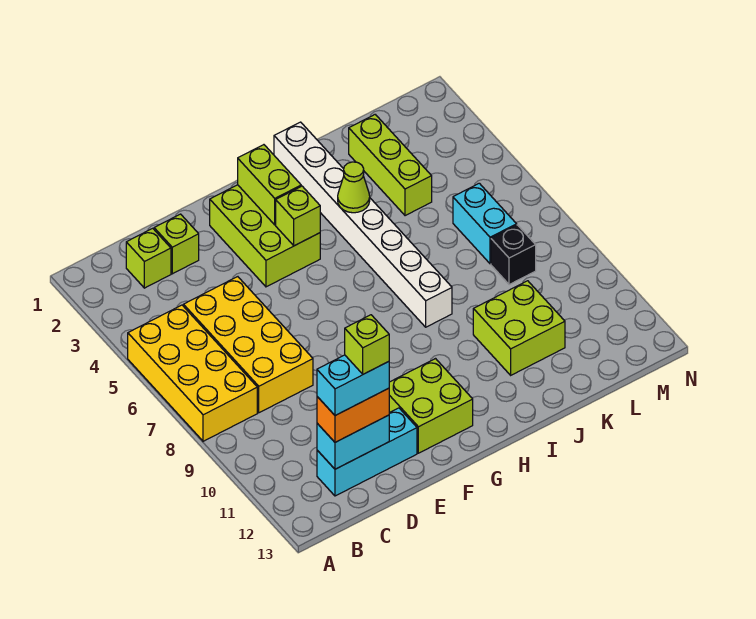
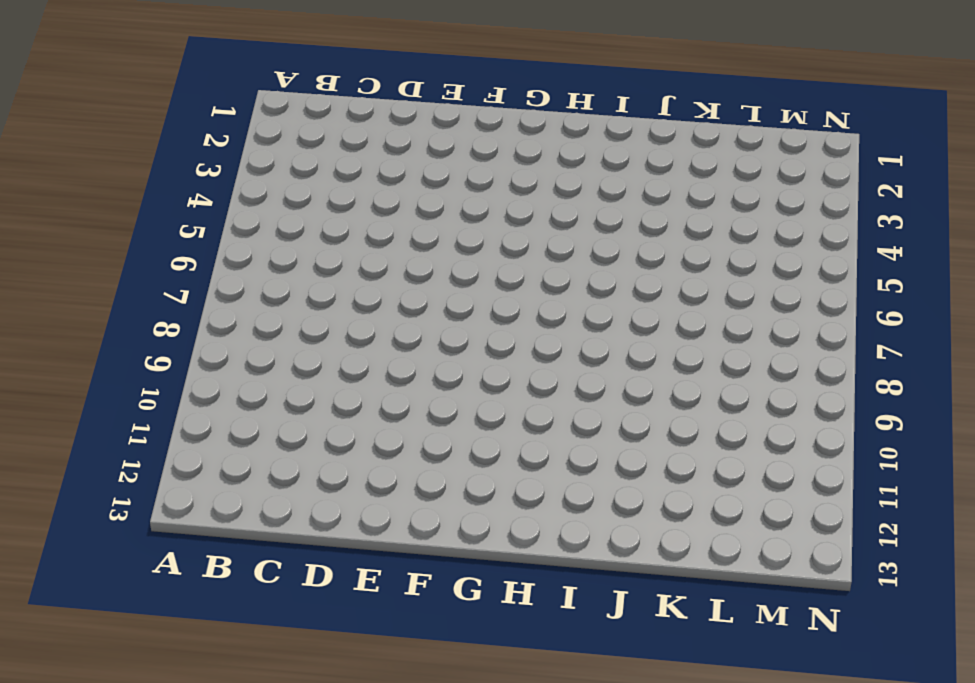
none -> yellow 2x4 brick [128,305,257,441]
none -> lime 1x1 brick [126,228,171,288]
none -> yellow 2x4 brick [183,277,313,413]

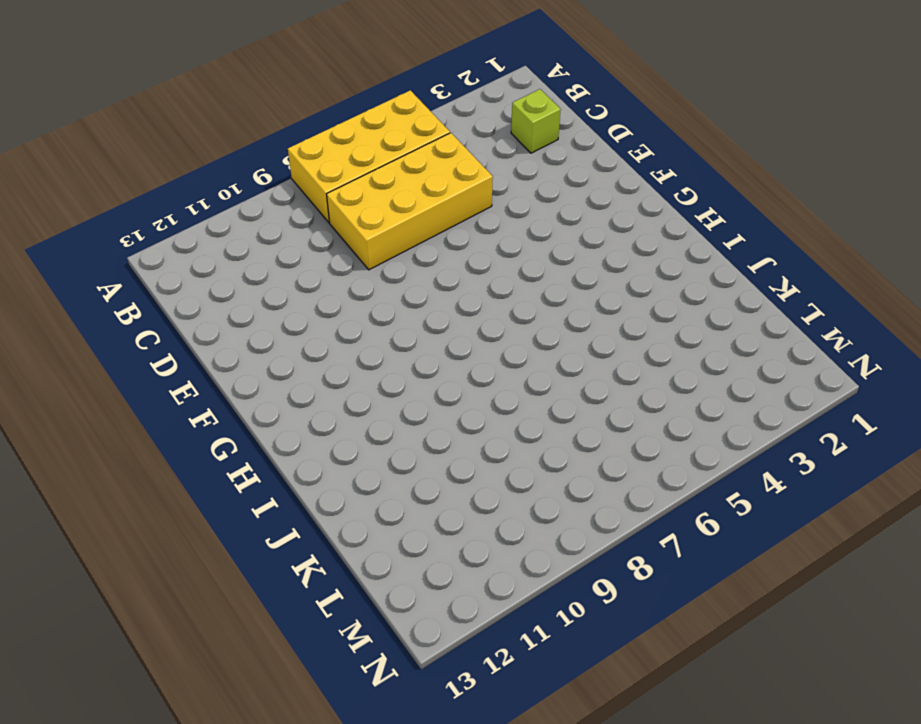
none -> cyan 1x3 brick [317,408,417,496]
none -> lime 1x1 brick [154,214,199,274]
none -> lime 2x3 brick [210,185,320,287]

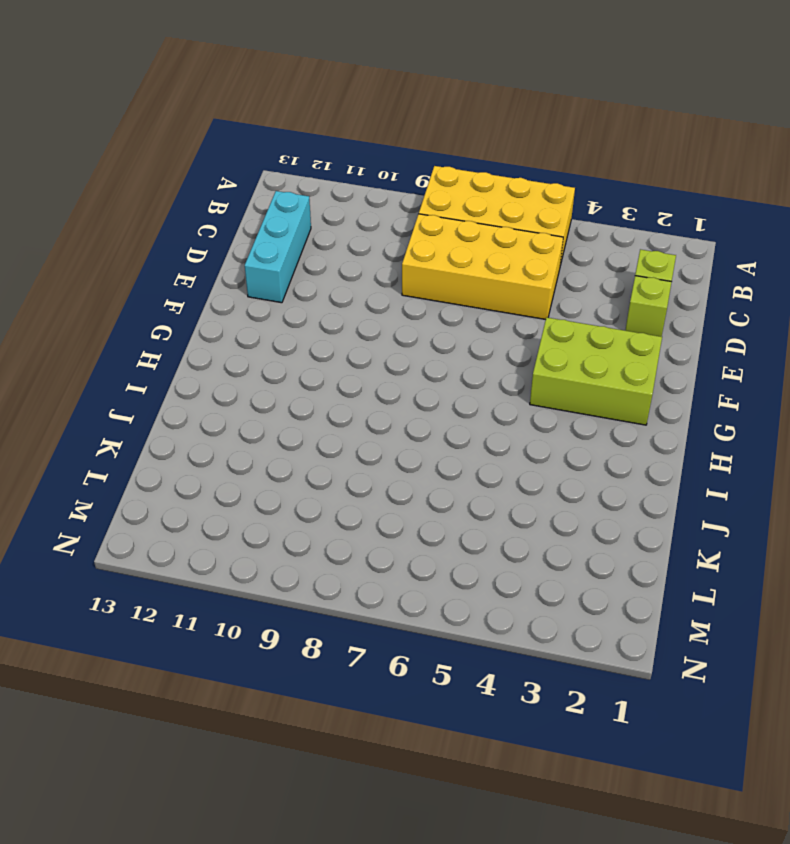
none -> lime 2x2 brick [389,359,473,453]
none -> white 1x8 brick [274,122,452,327]
none -> lime 2x2 brick [473,281,565,375]

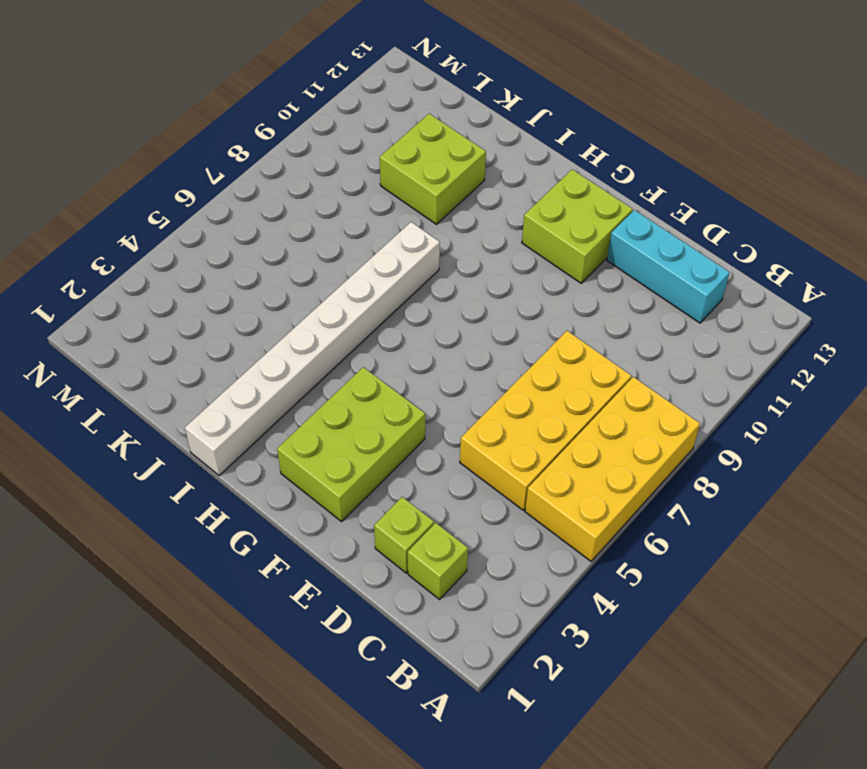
none -> lime 1x3 brick [349,115,432,216]
none -> cyan 1x2 brick [453,183,517,264]
none -> black 1x1 brick [491,225,536,285]

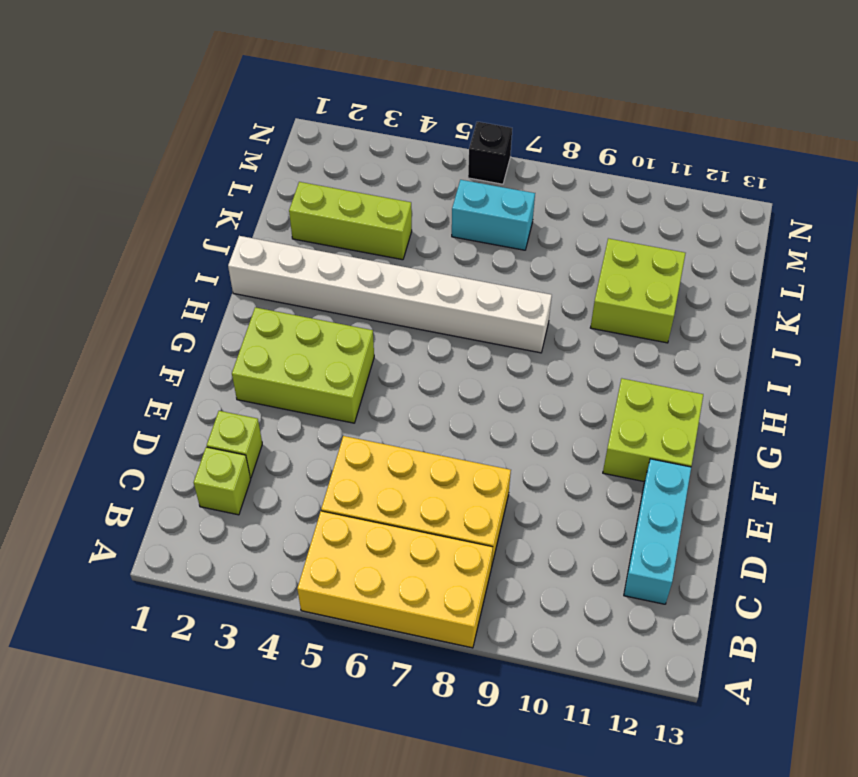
black 1x1 brick [468,122,512,184] -> black 1x1 brick moved to [491,225,536,285]
none -> cyan 1x2 brick [317,415,389,469]
none -> lime 1x2 brick [238,145,301,225]
none -> lime 1x1 brick [276,186,320,246]

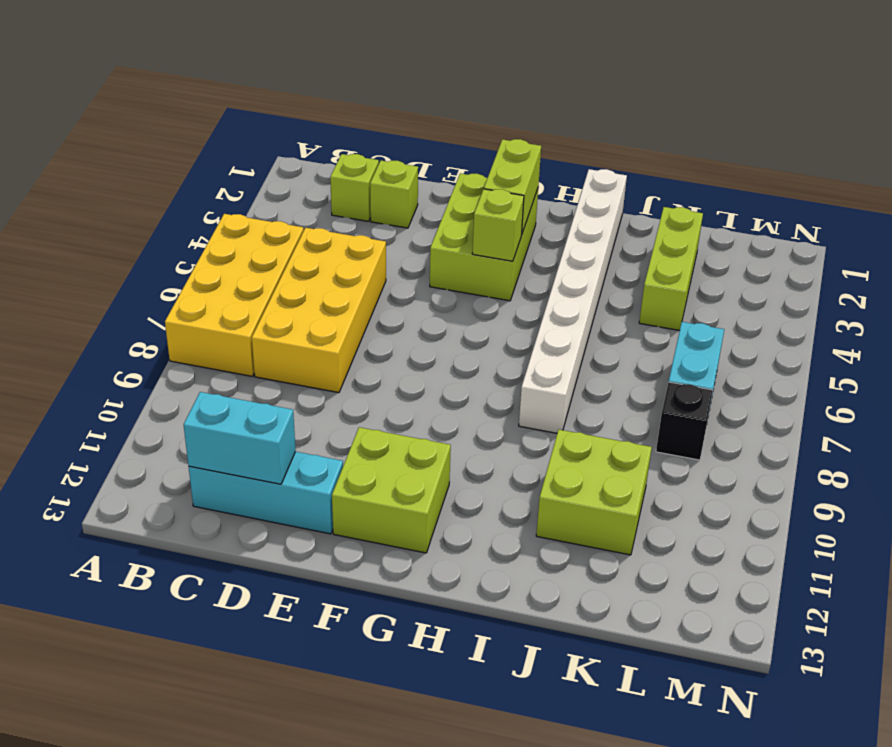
none -> lime 1x1 cone [338,162,370,213]
none -> orange 1x2 brick [317,388,389,442]
none -> cyan 1x2 brick [317,355,389,416]

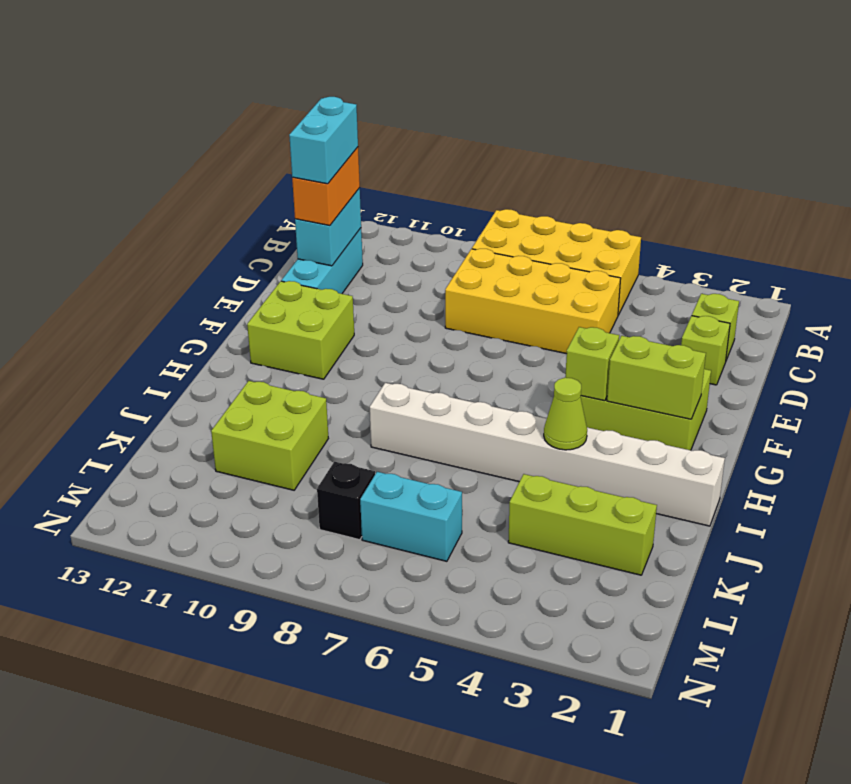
none -> lime 1x1 brick [345,315,389,374]

